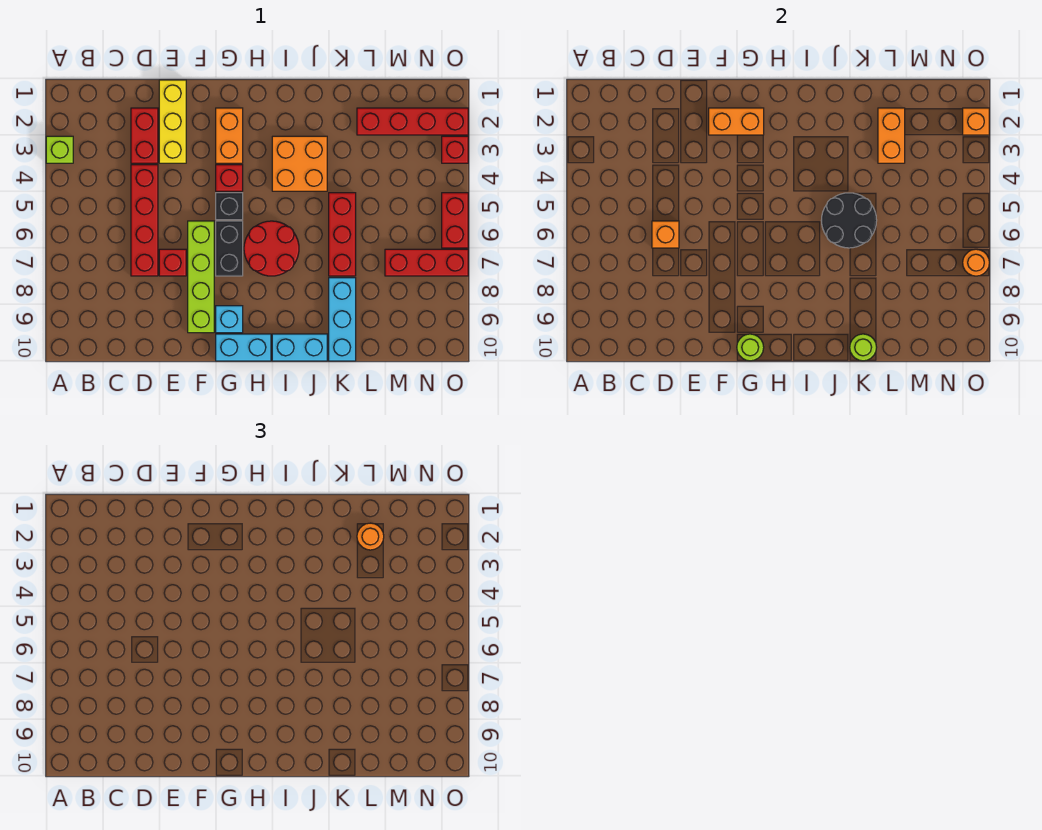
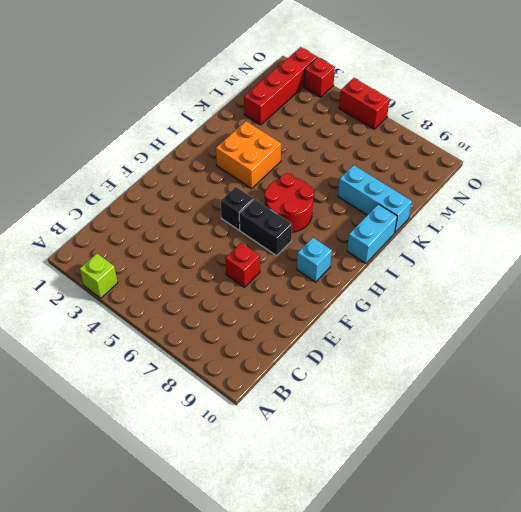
none -> red 1x2 brick [131,108,158,163]
none -> red 1x4 brick [131,165,158,276]
none -> yellow 1x3 brick [159,80,186,163]
none -> lime 1x4 brick [188,221,214,333]

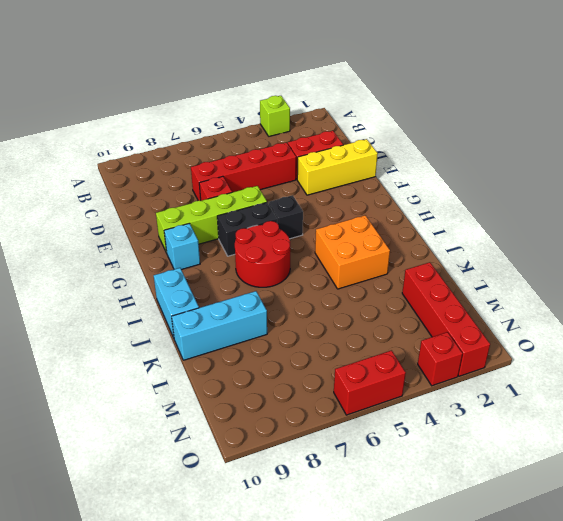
none -> orange 1x2 brick [216,108,243,163]
none -> red 1x1 brick [216,165,243,191]
none -> cyan 1x2 brick [216,334,271,361]
none -> red 1x3 brick [329,193,356,276]

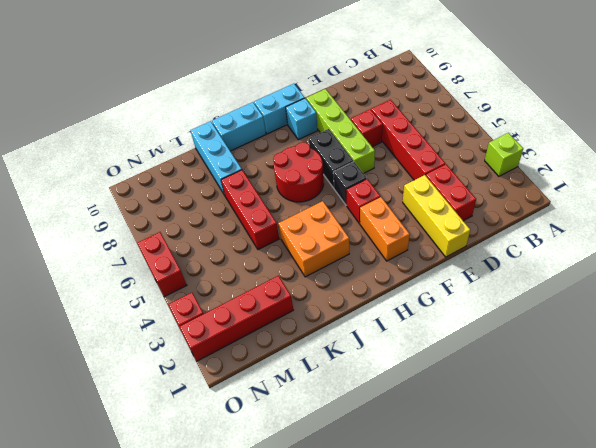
none -> red 1x3 brick [385,249,468,276]
none -> orange 1x1 brick [652,221,679,248]
none -> orange 1x2 brick [709,108,764,135]
none -> lime 1x1 round brick [737,334,764,361]

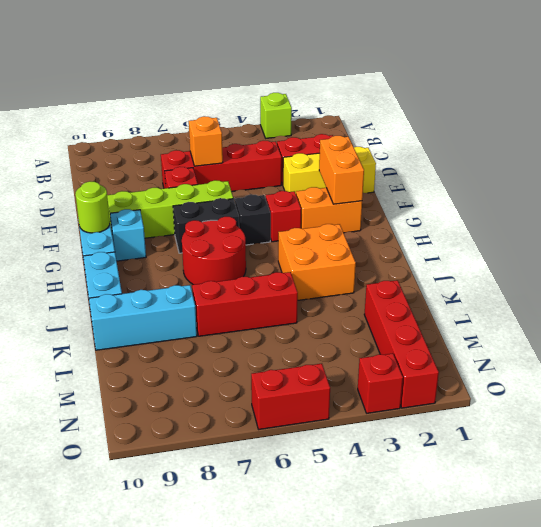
none -> red 1x3 brick [385,249,468,276]
none -> black 2x2 round brick [821,193,877,248]
none -> lime 1x1 round brick [850,334,877,361]
none -> orange 1x2 brick [878,108,905,163]

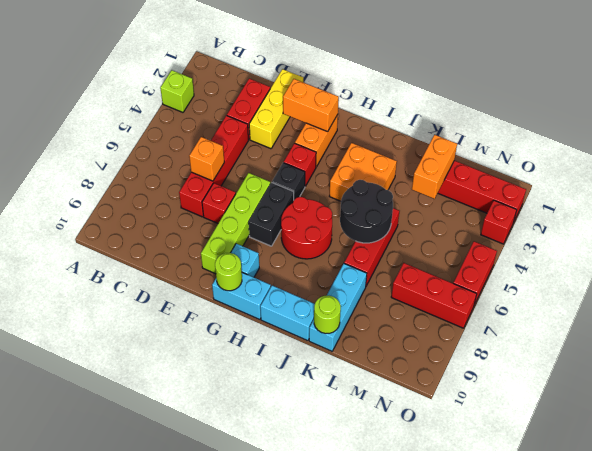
none -> orange 1x1 brick [963,108,989,135]
none -> orange 1x1 round brick [963,249,989,276]
none -> orange 1x1 round brick [357,523,384,550]

